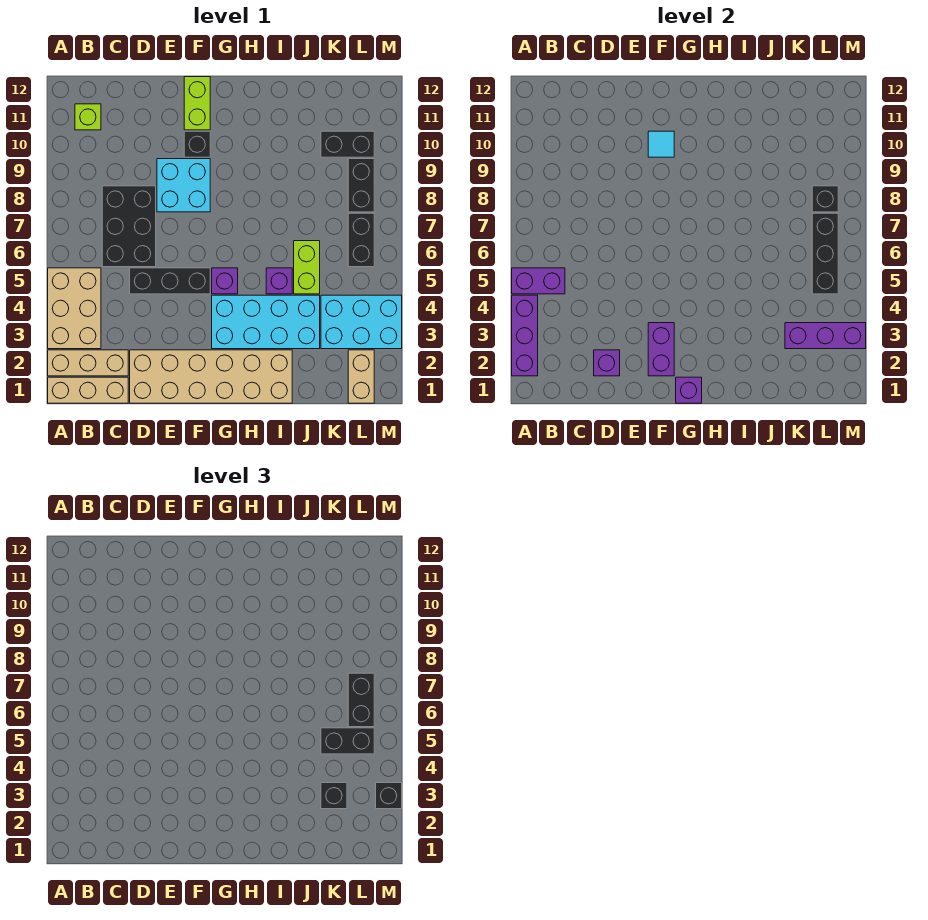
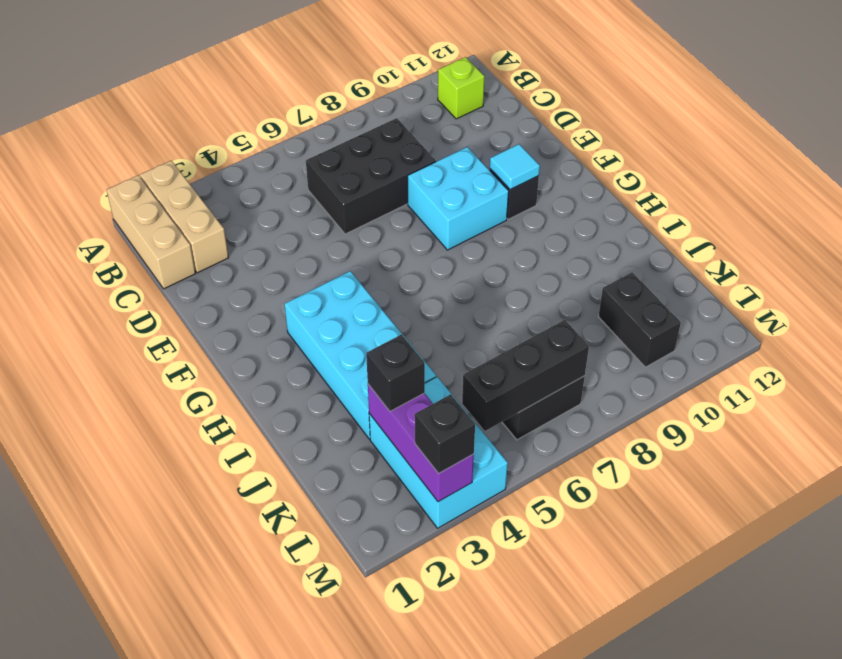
none -> tan 2x3 brick [48,268,101,349]
none -> tan 2x6 brick [130,350,292,403]
none -> black 1x3 brick [130,268,210,294]
none -> lime 1x2 brick [184,77,210,130]

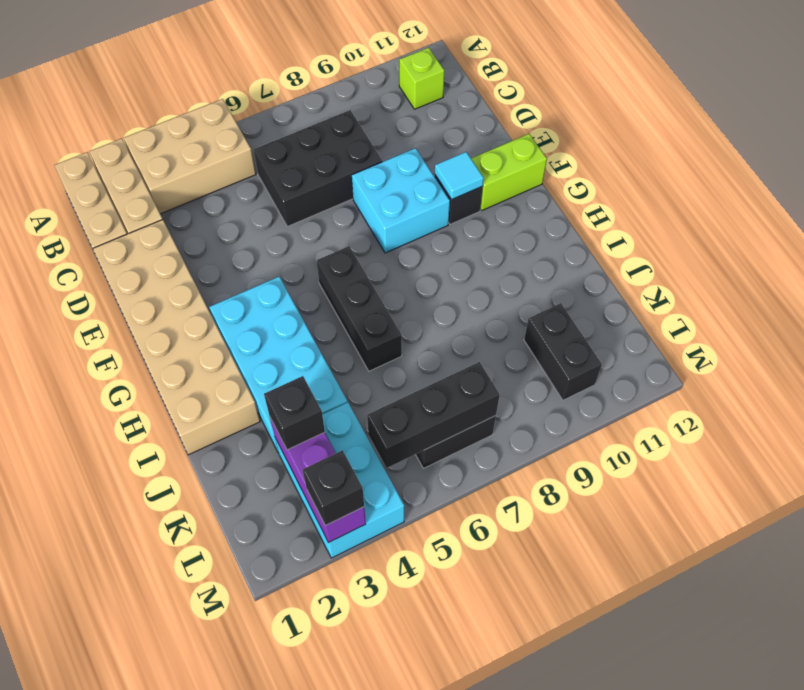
black 1x3 brick [317,246,402,371] -> black 1x3 brick moved to [130,268,210,294]
none -> purple 1x1 brick [212,268,238,294]
none -> purple 1x1 brick [266,268,292,294]
none -> lime 1x2 brick [294,241,320,294]
none -> tan 1x2 brick [348,350,374,403]

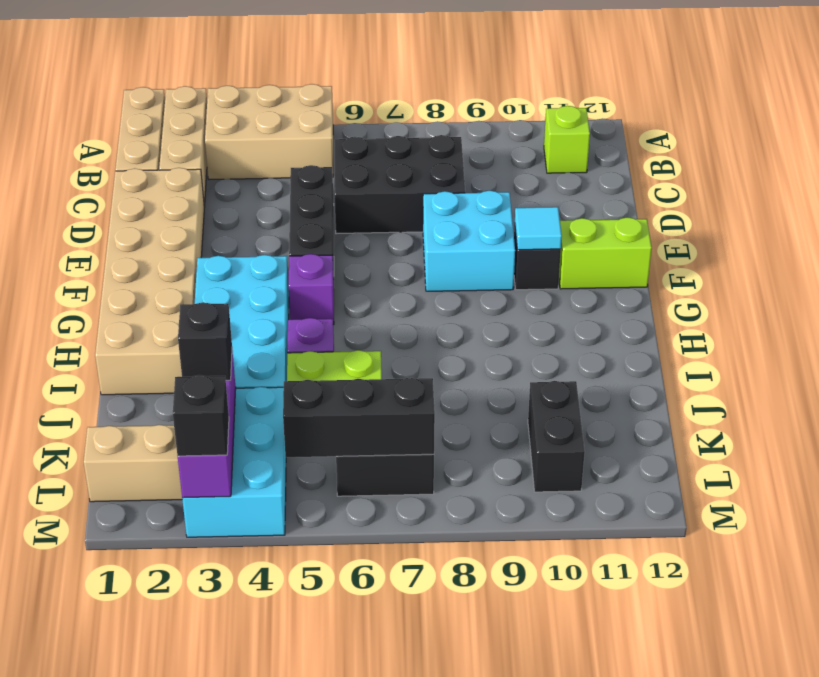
none -> black 1x2 brick [348,159,374,212]
none -> purple 1x3 brick [512,295,538,376]
none -> purple 1x2 brick [512,268,565,294]
none -> purple 1x1 brick [594,350,620,376]

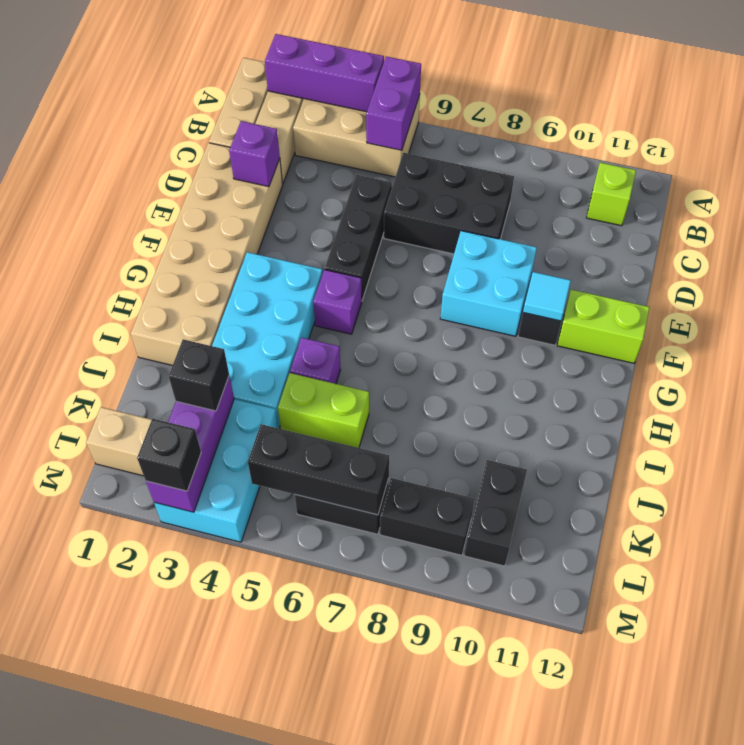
none -> purple 1x2 brick [648,323,674,376]
none -> purple 1x1 brick [676,377,702,403]
none -> black 1x1 brick [812,186,838,212]
none -> black 1x2 brick [321,728,374,754]

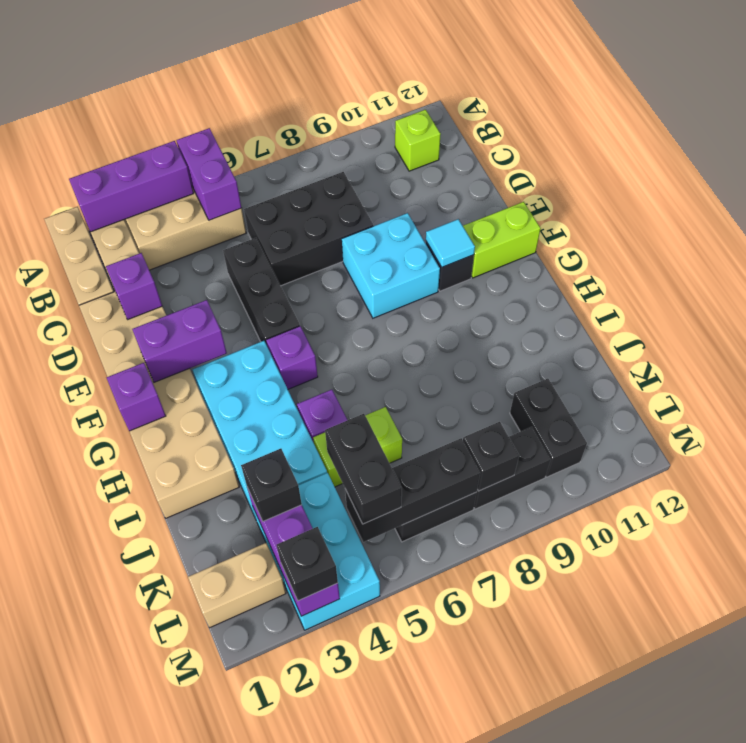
none -> black 1x2 brick [348,673,374,727]

